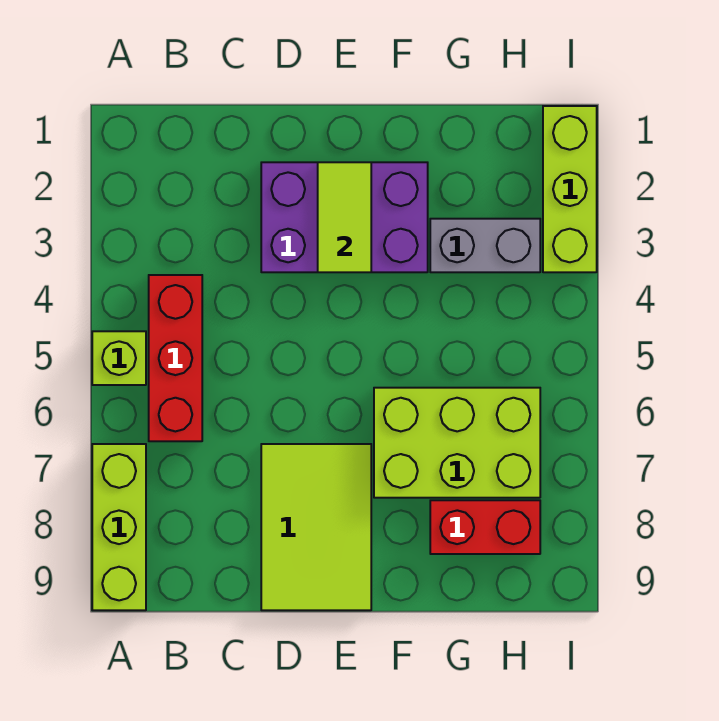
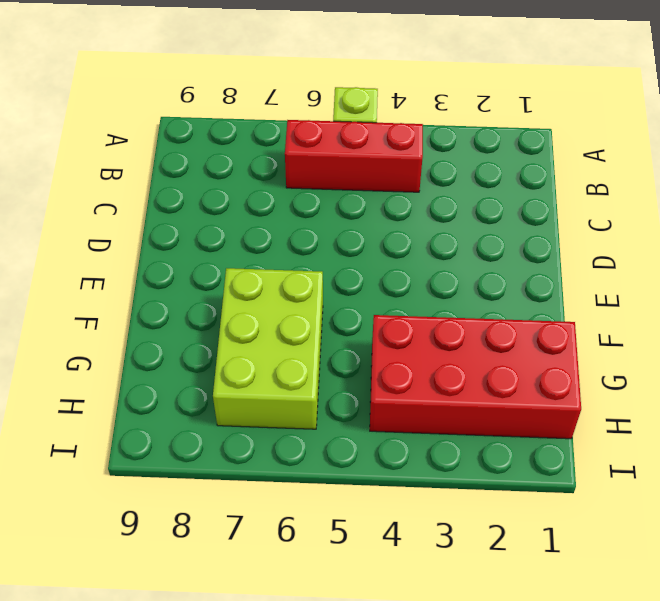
red 2x4 brick [370,315,581,439] -> grey 1x2 brick [430,219,540,272]
none -> lime 1x3 brick [92,444,146,610]
none -> purple 2x3 brick [261,162,428,272]

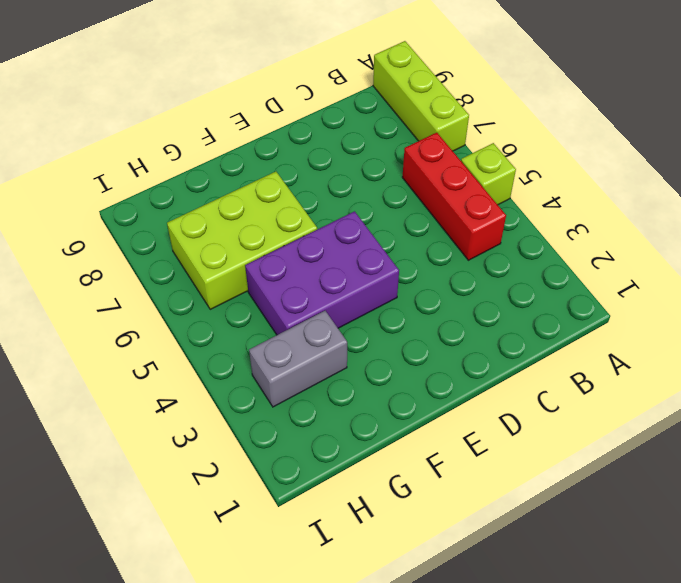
purple 2x3 brick [245,211,399,335] -> purple 2x3 brick moved to [261,162,428,272]
none -> lime 2x3 tile [261,444,371,610]
none -> red 1x2 brick [430,500,540,554]

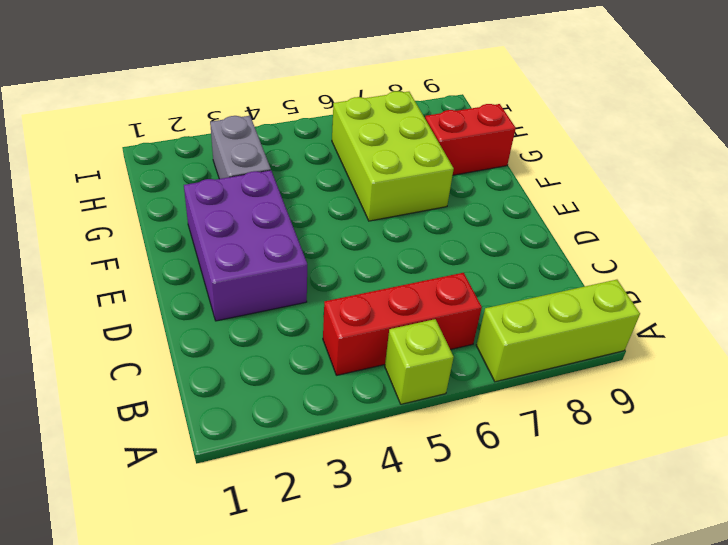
red 1x2 brick [425,104,516,175] -> red 1x2 brick turned to [430,500,540,554]
none -> lime 2x3 tile [261,444,371,610]
none -> lime 1x3 brick [543,106,597,272]

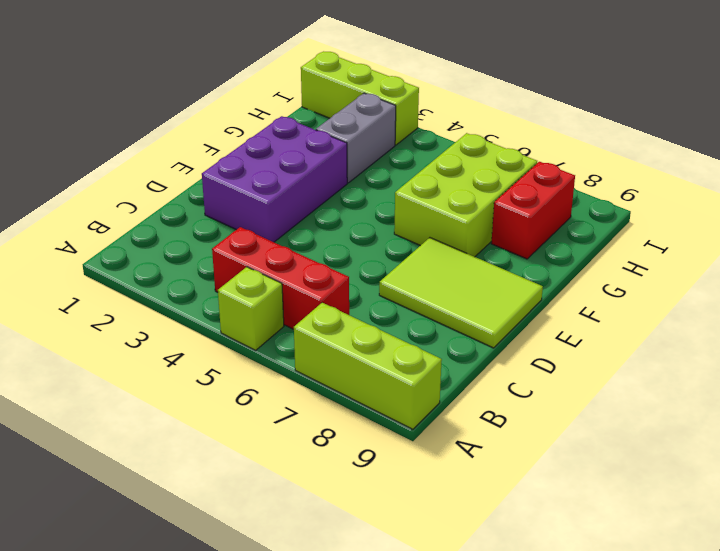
none -> lime 1x2 tile [318,162,371,272]

